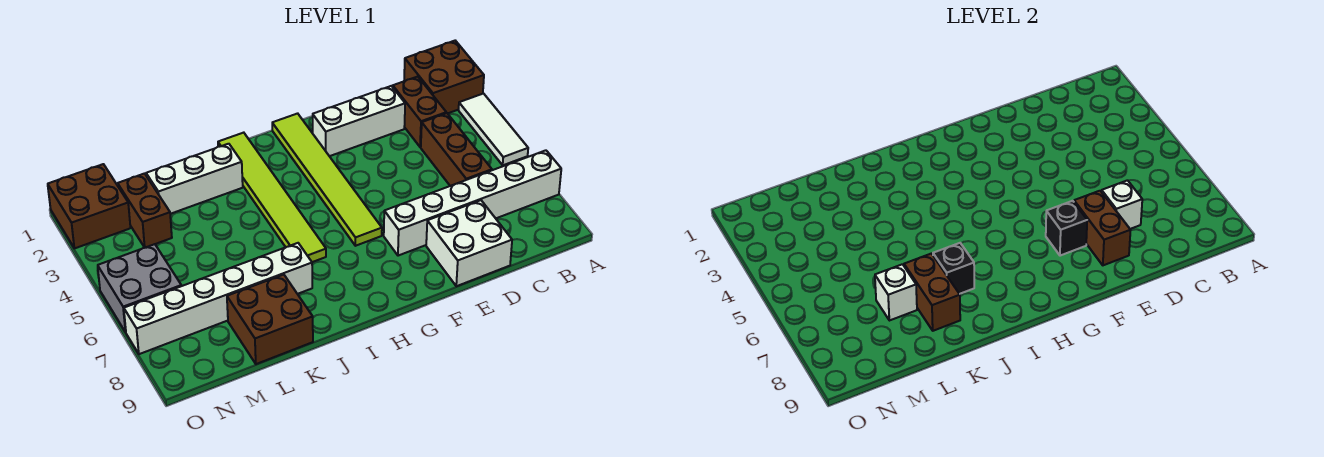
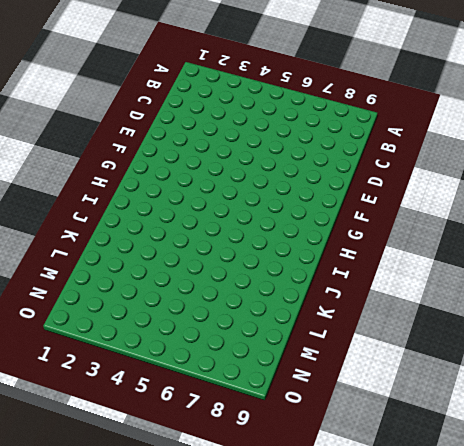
none -> brown 2x2 brick [404,41,484,113]
none -> white 1x3 tile [459,94,528,165]
none -> white 1x6 brick [384,150,561,256]

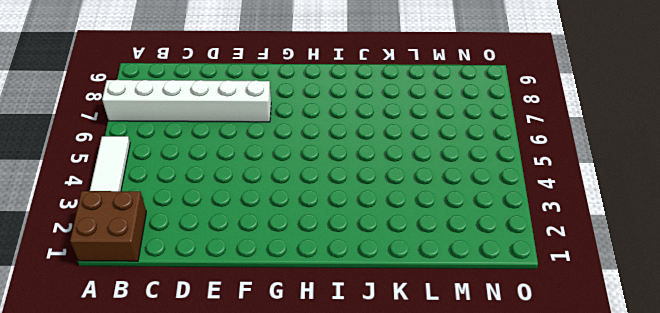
none -> brown 1x2 brick [393,77,446,147]
none -> brown 1x3 brick [421,113,492,186]
none -> white 1x3 brick [313,86,405,156]

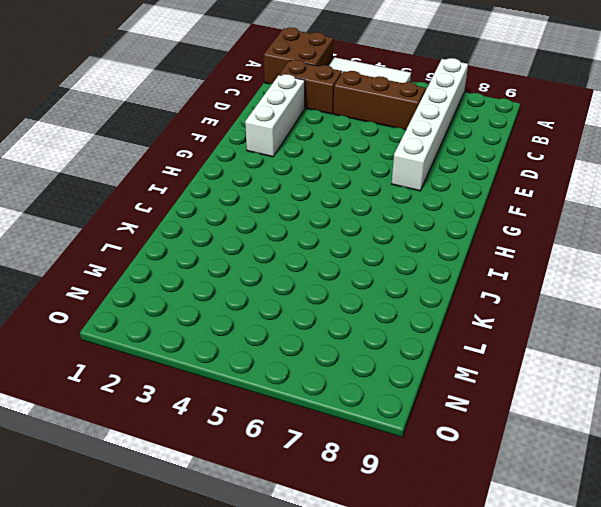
none -> white 2x2 brick [426,200,512,286]
none -> lime 1x6 tile [272,113,382,246]
none -> lime 1x6 tile [218,133,326,262]

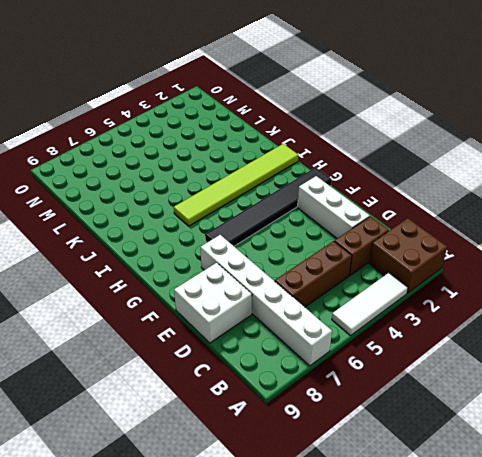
black 1x6 tile [205,167,332,246] -> lime 1x6 tile [272,113,382,246]
none -> white 1x3 brick [146,144,243,214]
none -> white 1x6 brick [124,243,312,354]
none -> brown 2x2 brick [227,275,313,364]

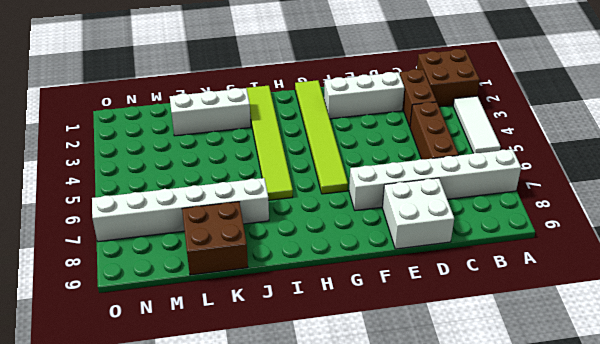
none -> brown 1x2 brick [118,174,172,248]
none -> brown 2x2 brick [48,164,130,248]
none -> grey 2x2 brick [98,244,181,332]

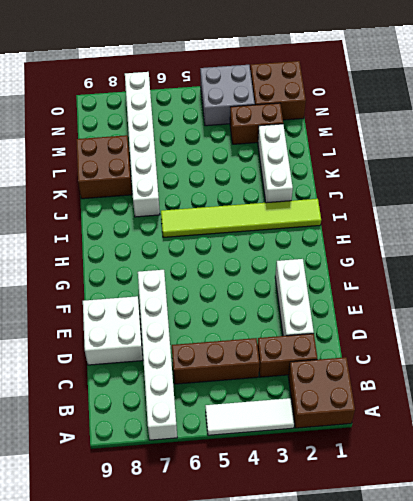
grey 2x2 brick [200,65,255,126] -> grey 2x2 brick moved to [98,244,181,332]
none -> lime 1x6 tile [272,113,382,246]
none -> white 1x1 brick [1102,180,1142,229]
none -> brown 1x2 brick [1074,191,1131,265]

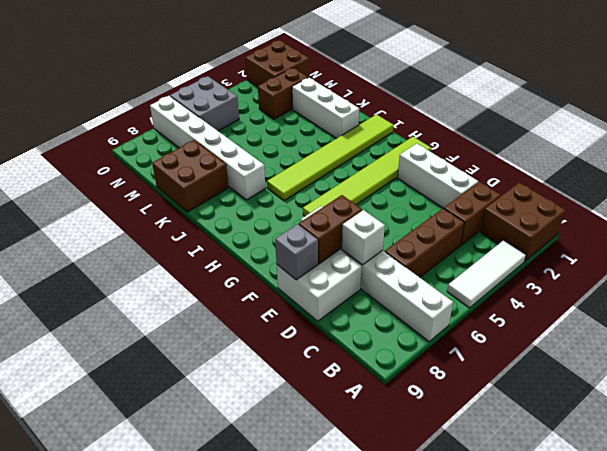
grey 1x1 brick [275,224,318,280] -> none
none -> black 1x1 brick [1046,201,1087,256]
none -> black 1x1 brick [933,243,974,294]
none -> brown 1x2 brick [904,254,960,331]

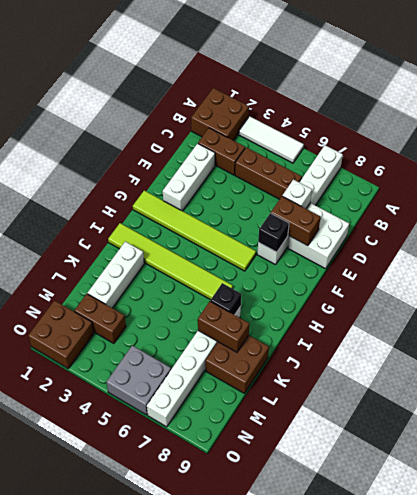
none -> white 1x1 brick [875,264,917,321]

